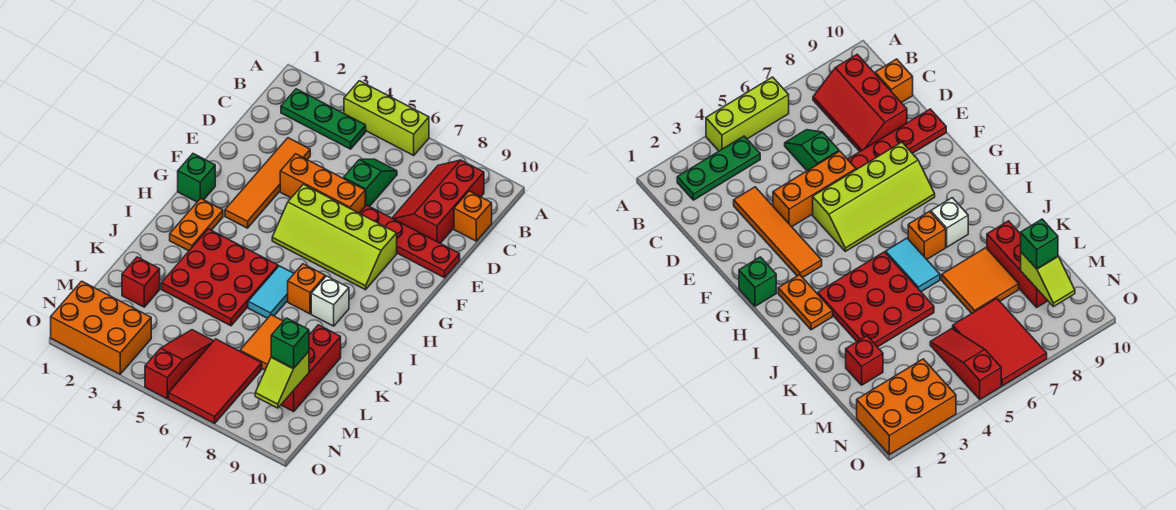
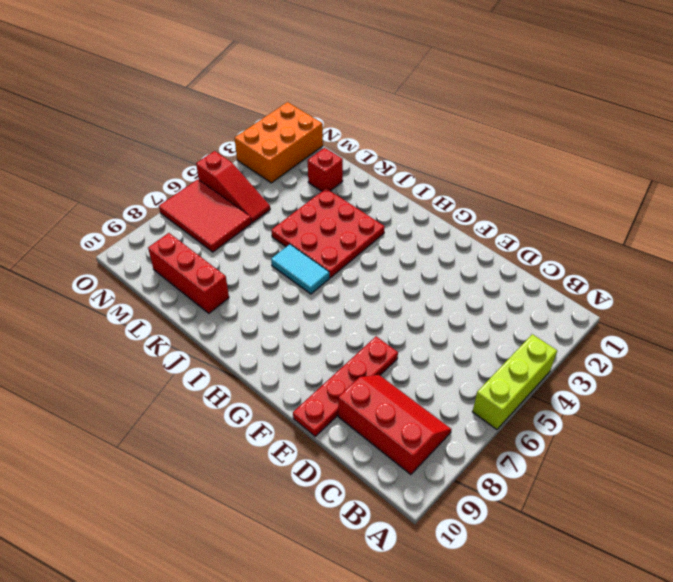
none -> green 1x3 plate [281,89,366,149]
none -> green 1x2 slope [344,159,397,207]
none -> orange 1x1 brick [454,191,492,241]

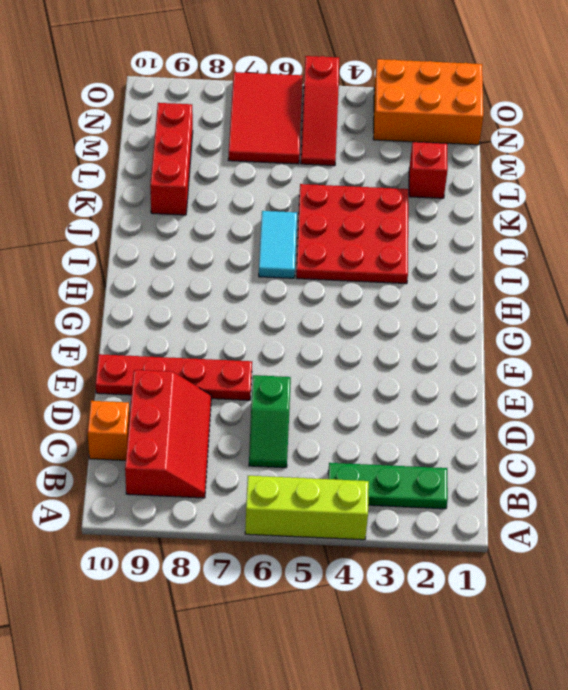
none -> orange 1x4 tile [225,138,310,228]
none -> orange 1x3 brick [280,154,365,213]
none -> lime 2x4 slope [272,184,397,290]

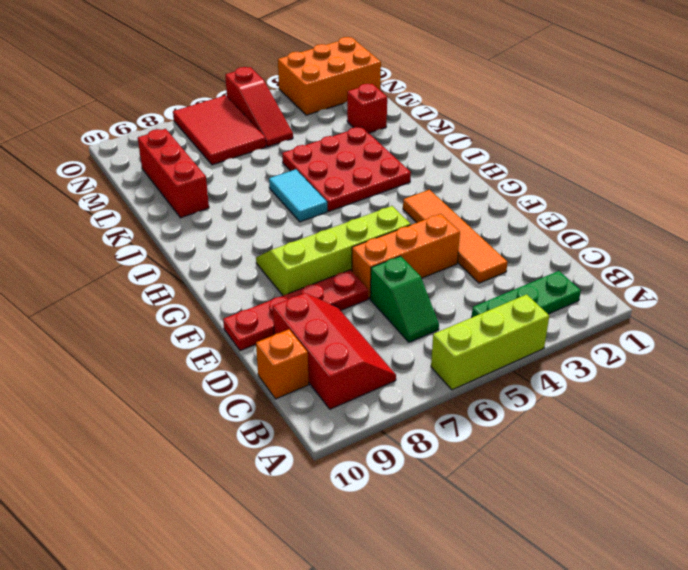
none -> green 1x1 brick [178,154,215,202]
none -> orange 1x2 plate [170,198,223,251]
none -> orange 1x1 brick [288,264,325,314]

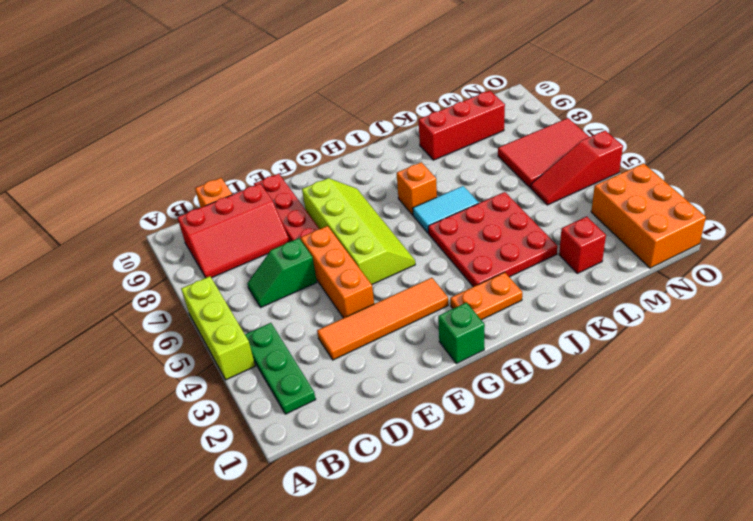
none -> white 1x1 brick [311,276,349,326]
none -> orange 2x2 tile [240,315,283,370]
none -> lime 1x2 slope [255,352,309,408]

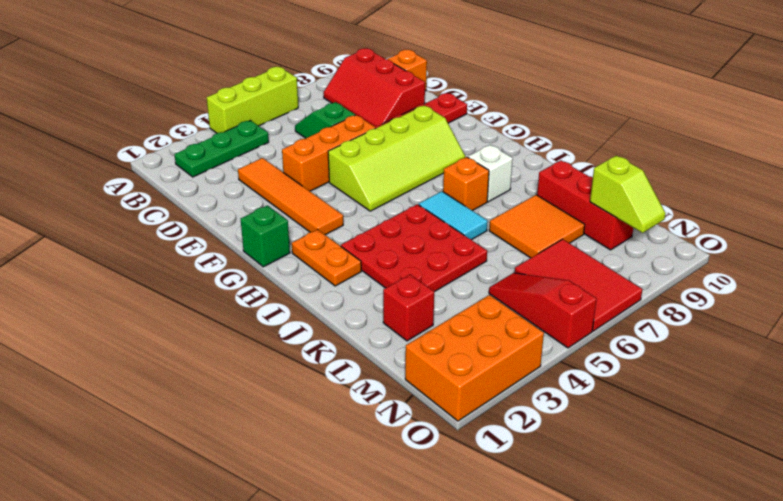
none -> green 1x1 brick [271,318,309,368]

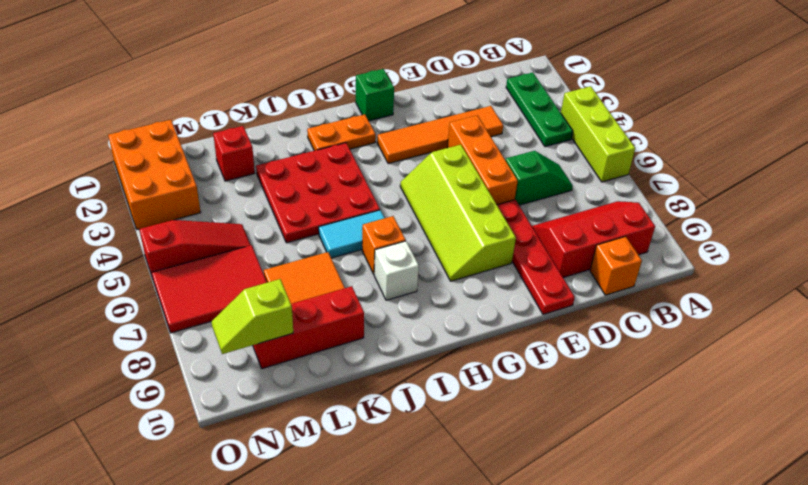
none -> green 1x1 brick [271,318,309,368]

